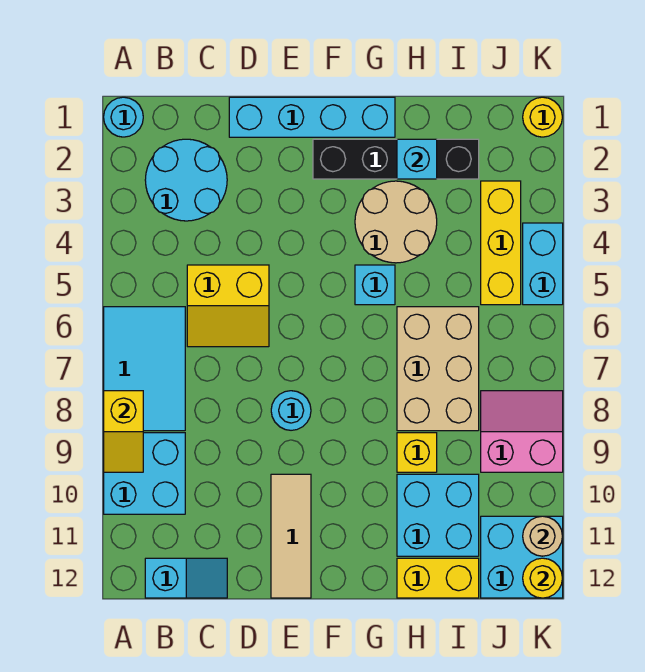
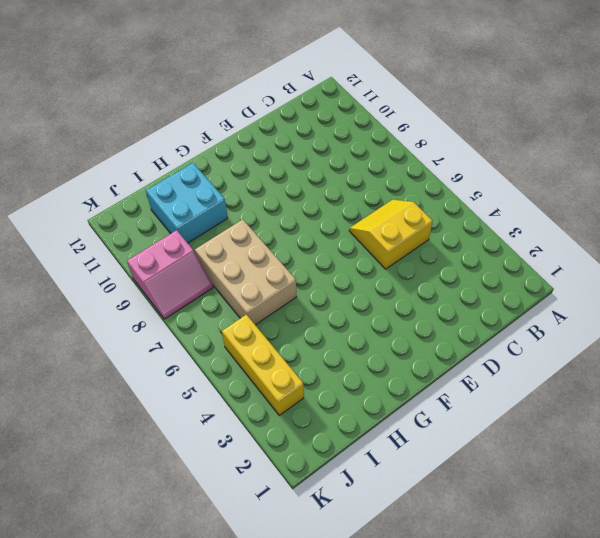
none -> cyan 1x1 round brick [104,97,143,137]
none -> cyan 2x3 tile [104,307,185,431]
none -> cyan 2x2 brick [104,433,185,514]

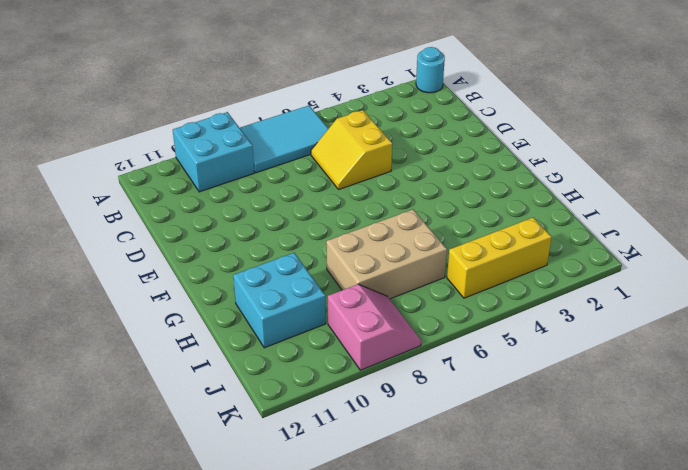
none -> cyan 2x2 round brick [145,139,227,221]
none -> cyan 1x2 slope [145,558,227,598]
none -> cyan 1x4 brick [229,97,395,137]

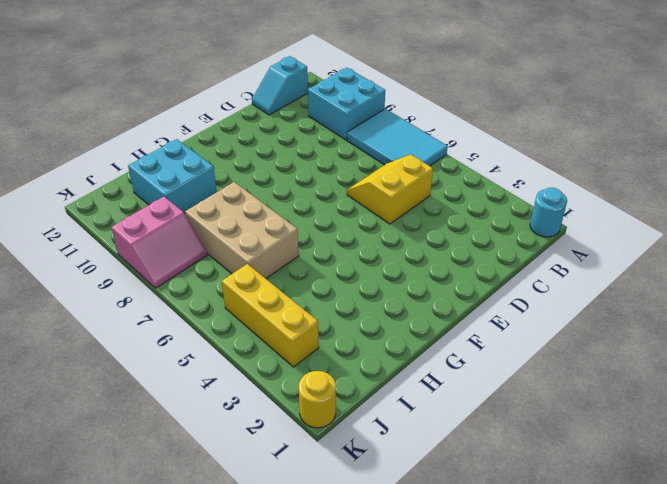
none -> cyan 2x2 round brick [145,139,227,221]
none -> cyan 1x4 brick [229,97,395,137]
none -> cyan 1x1 round brick [271,391,311,430]

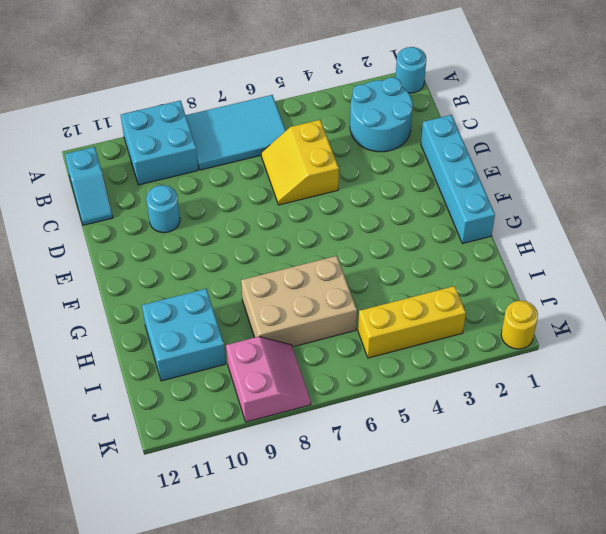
cyan 1x1 round brick [146,185,180,233] -> cyan 1x1 round brick moved to [271,391,311,430]
none -> tan 1x3 tile [271,474,311,598]
none -> black 1x4 brick [313,139,479,179]
none -> tan 2x2 round brick [355,181,437,263]

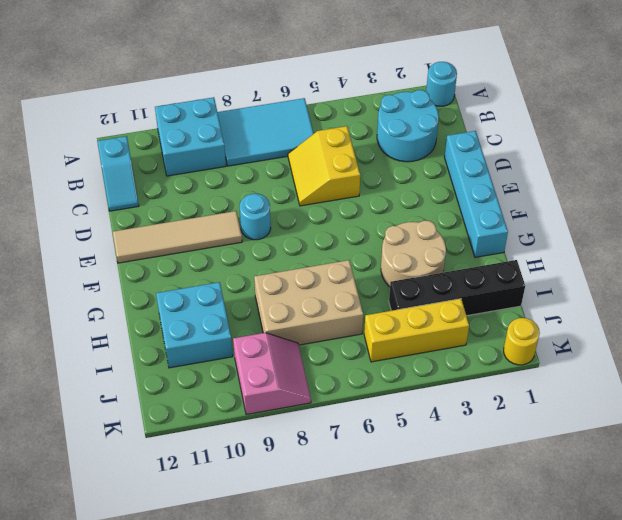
tan 1x4 tile [113,211,242,263] -> tan 1x3 tile [271,474,311,598]
black 1x4 brick [389,260,525,316] -> black 1x4 brick turned to [313,139,479,179]
none -> cyan 1x1 brick [355,265,395,305]
none -> yellow 1x1 brick [397,433,437,472]
none -> yellow 1x2 brick [397,558,479,598]

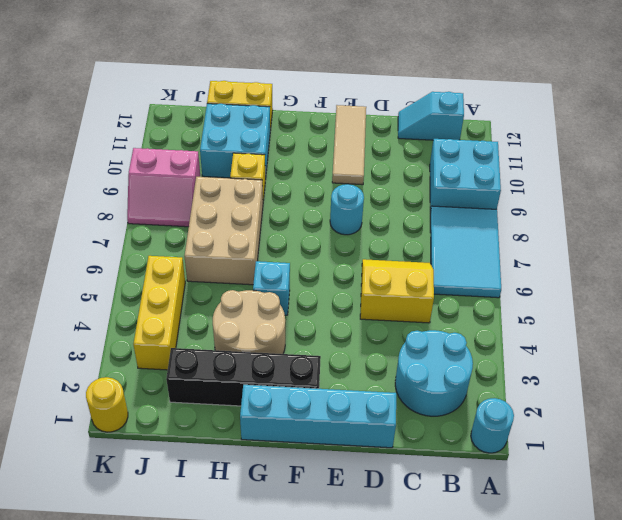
none -> cyan 2x2 brick [481,516,563,598]
none -> cyan 1x2 brick [523,223,563,305]
none -> yellow 1x2 slope [104,391,143,472]

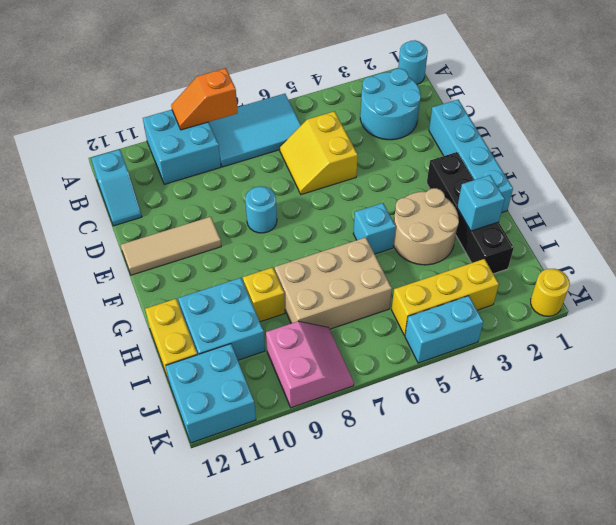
orange 1x2 slope [171,68,238,130] -> yellow 1x2 slope [104,391,143,472]
none -> tan 1x1 round brick [523,516,562,556]
none -> yellow 1x1 round brick [523,558,562,598]

